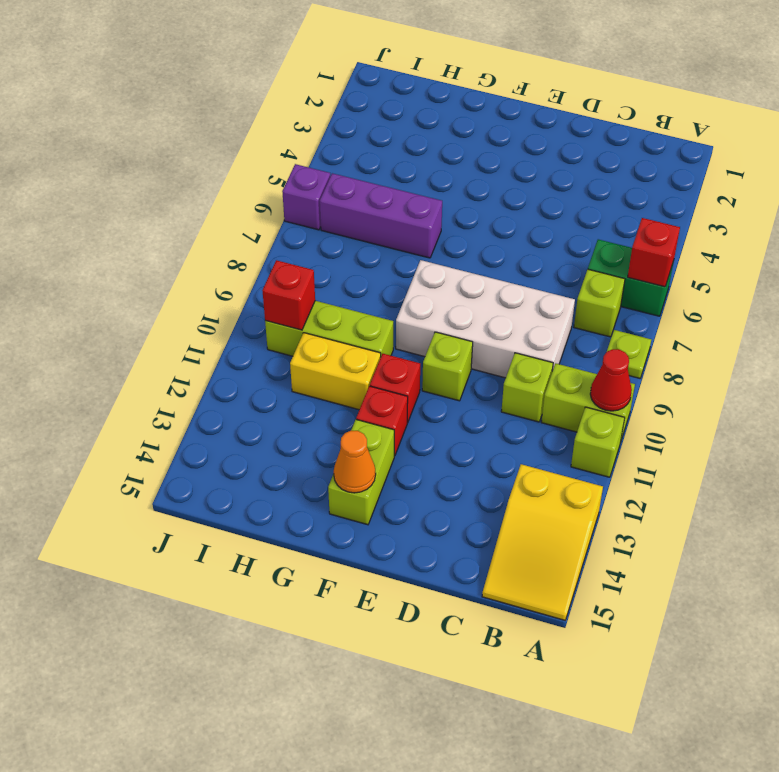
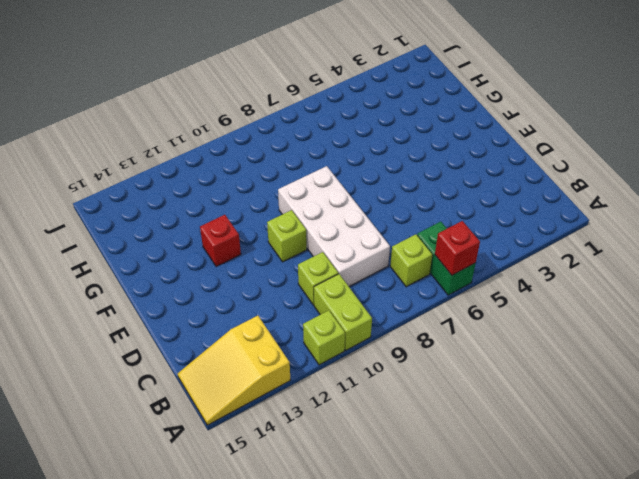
none -> lime 1x1 plate [607,330,651,378]
none -> red 1x1 brick [370,354,420,423]
none -> lime 1x2 brick [328,420,394,525]

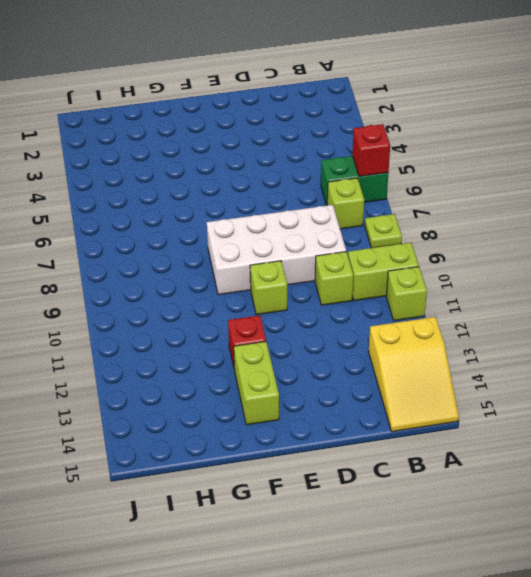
none -> red 1x1 brick [370,354,420,423]
none -> purple 1x3 brick [320,173,442,258]
none -> lime 1x3 brick [265,301,393,356]

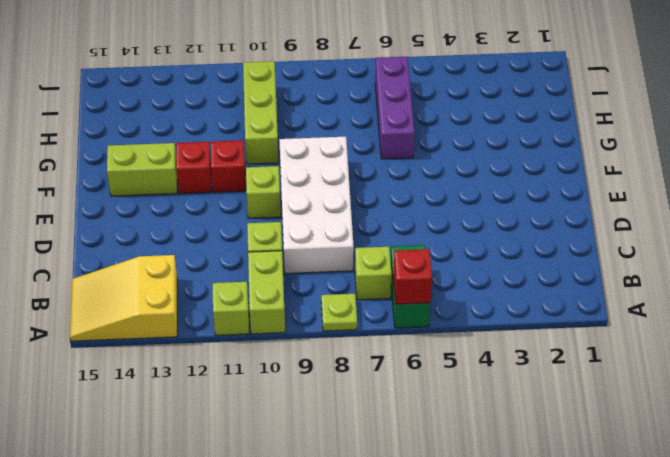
none -> yellow 1x2 brick [290,333,381,410]
none -> purple 1x1 brick [282,164,330,230]
none -> red 1x1 cone [590,349,632,411]

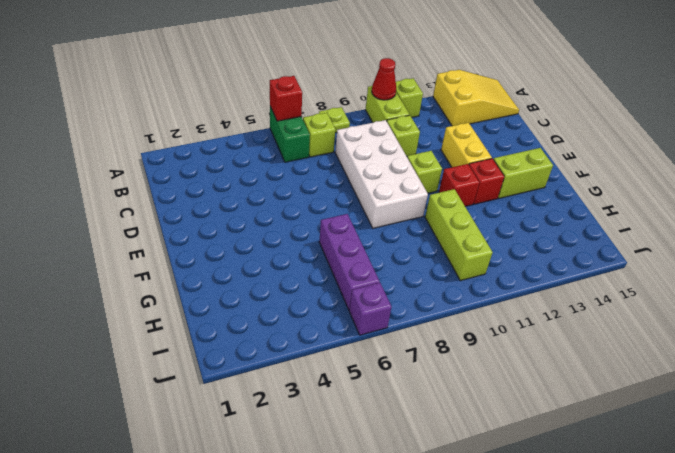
yellow 1x2 brick [441,123,492,167] -> yellow 1x2 brick moved to [290,333,381,410]
none -> orange 1x1 cone [334,431,376,493]
none -> red 1x1 brick [262,260,315,330]

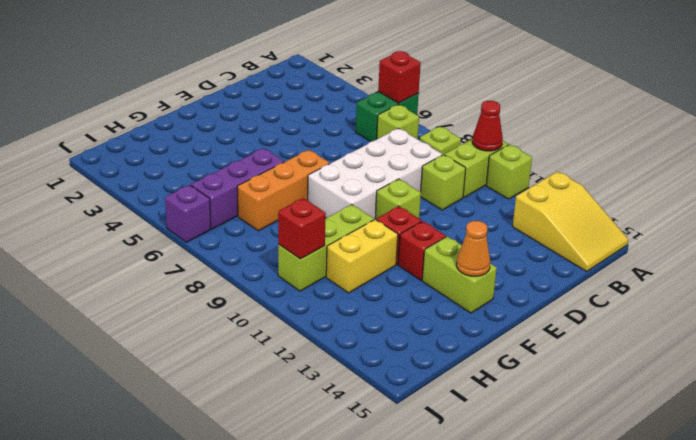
orange 1x3 brick [237,150,330,231] -> none

